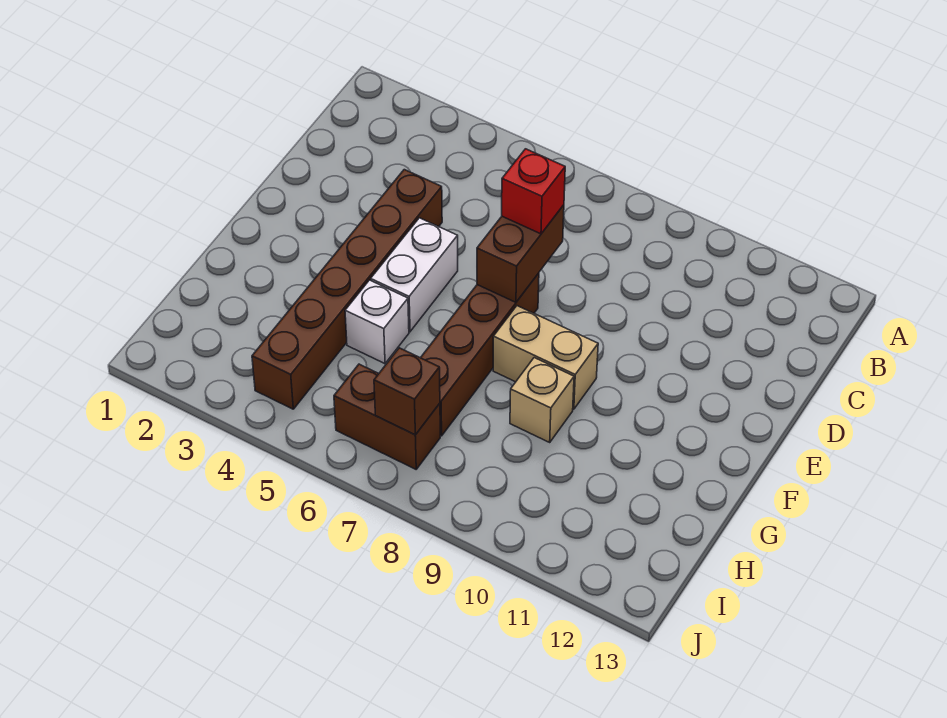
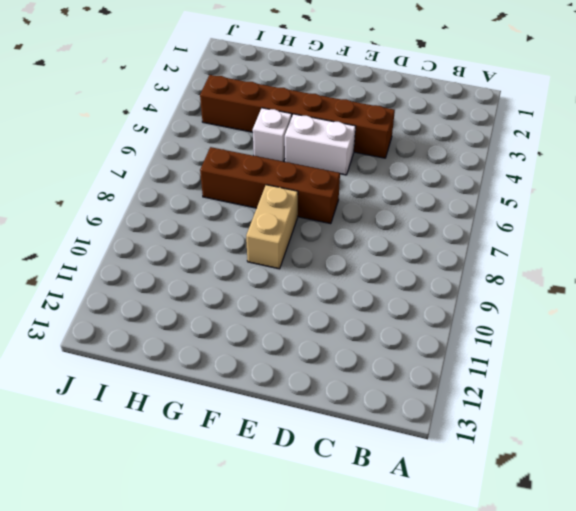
none -> tan 1x1 brick [510,358,574,442]
none -> brown 1x2 brick [334,364,440,469]

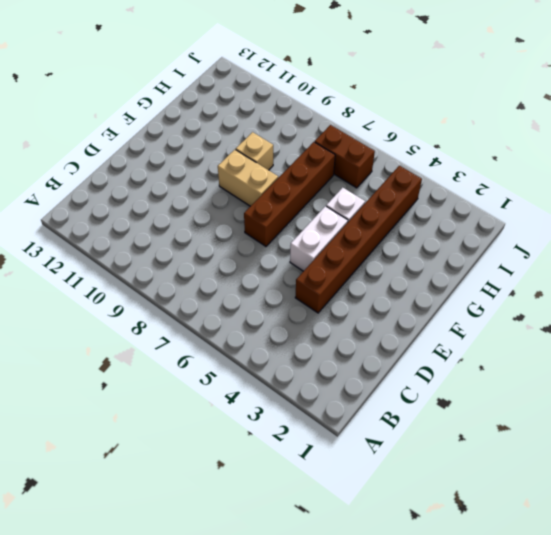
none -> brown 1x2 brick [477,205,564,302]
none -> brown 1x1 brick [374,348,440,435]

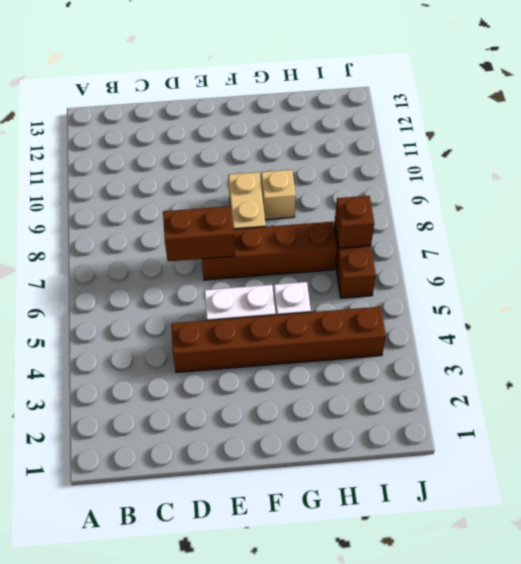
none -> red 1x1 brick [502,149,565,234]

